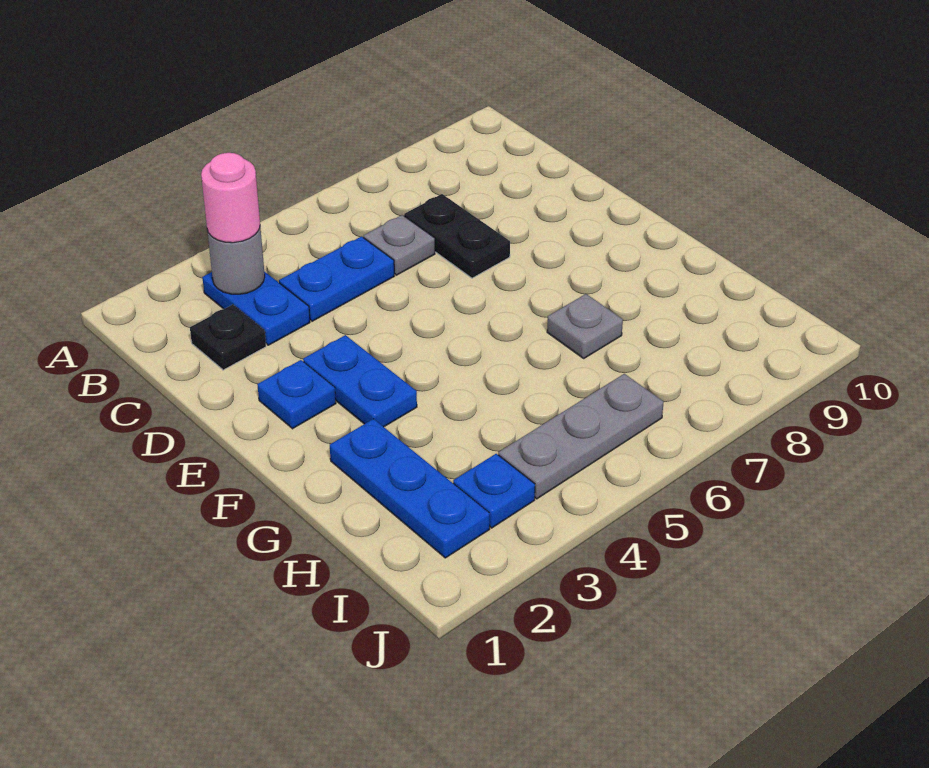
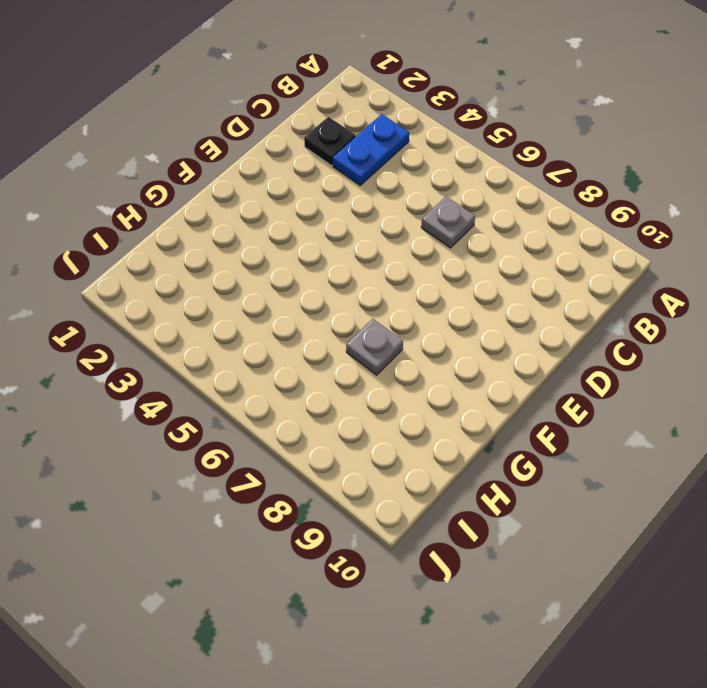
none -> blue 1x2 plate [279,237,394,321]
none -> black 1x2 plate [404,194,510,278]
none -> blue 1x1 plate [257,360,336,429]

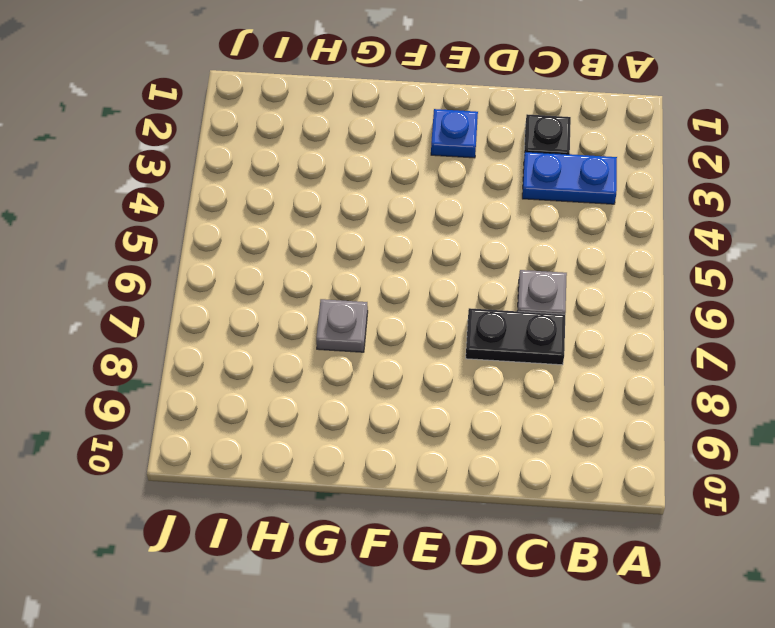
none -> blue 1x2 plate [279,237,394,321]
none -> blue 1x2 plate [303,335,417,427]
none -> blue 1x3 plate [330,419,490,558]

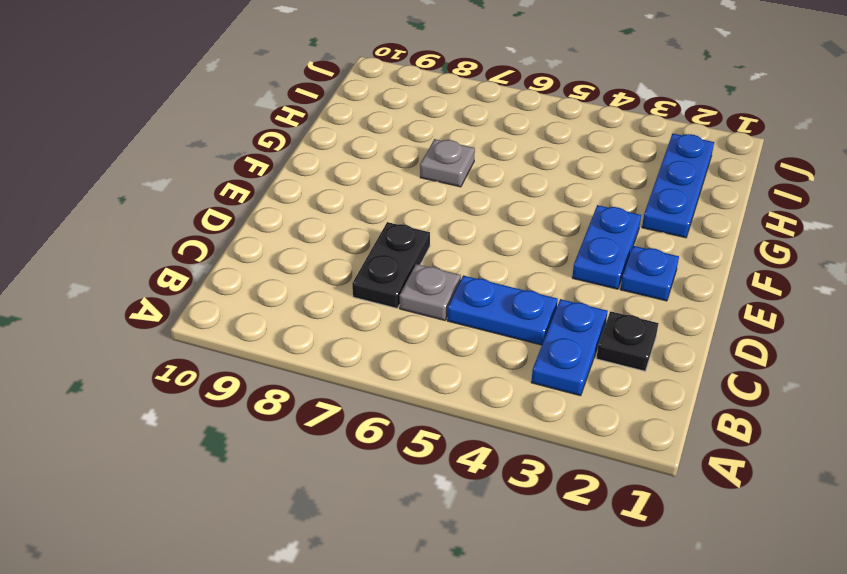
none -> blue 1x1 plate [453,454,535,528]
none -> grey 1x3 plate [498,374,664,499]
none -> grey 1x1 round brick [207,227,265,294]

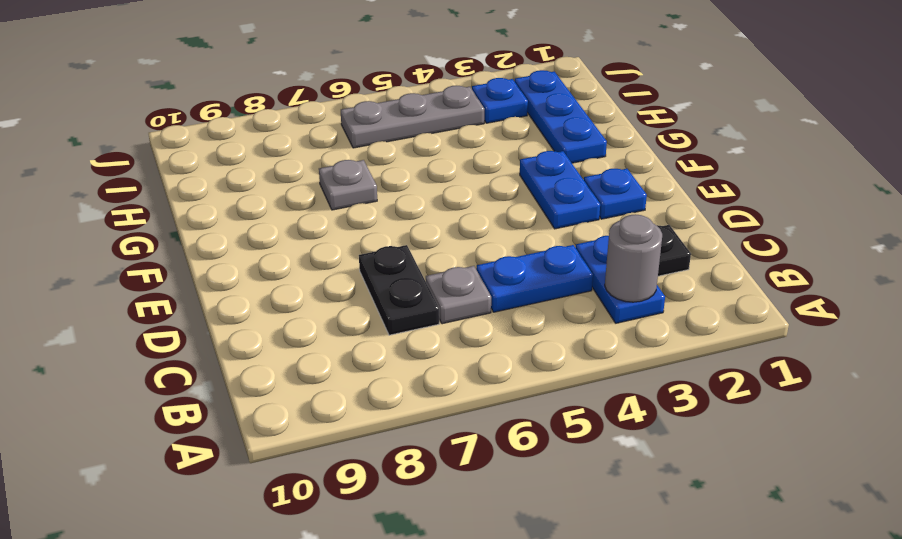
none -> pink 1x1 round brick [201,153,260,243]

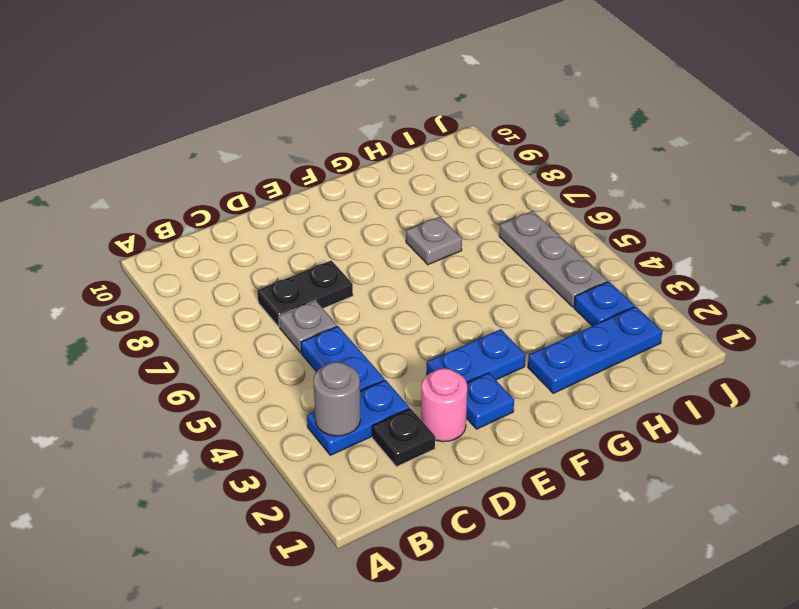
pink 1x1 round brick [421,368,467,442] -> pink 1x1 round brick moved to [201,153,260,243]

